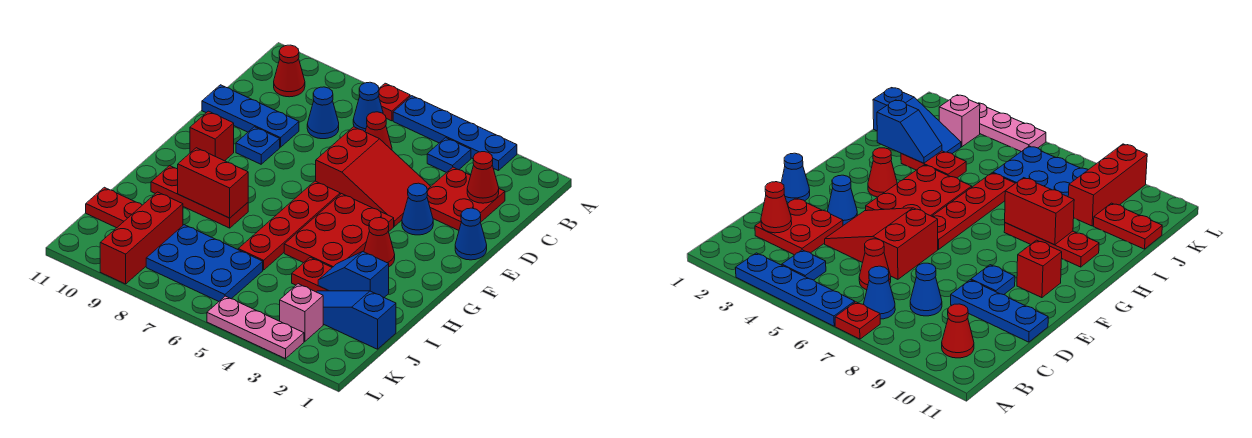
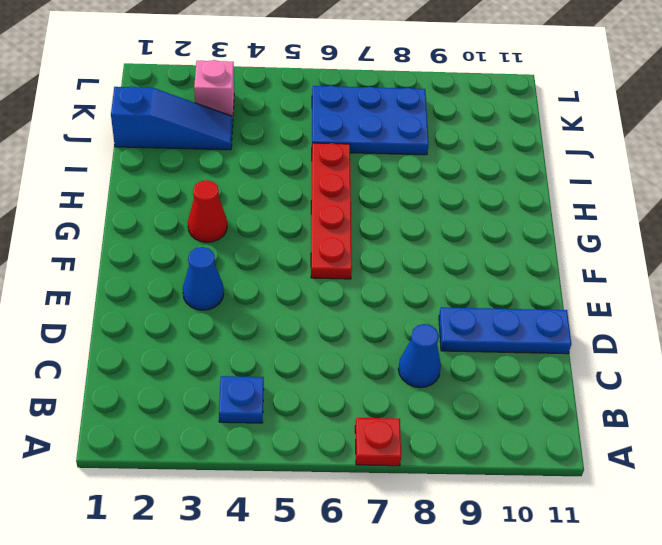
none -> blue 1x4 plate [393,96,517,171]
none -> blue 1x1 cone [353,82,383,132]
none -> red 1x1 cone [274,45,305,97]

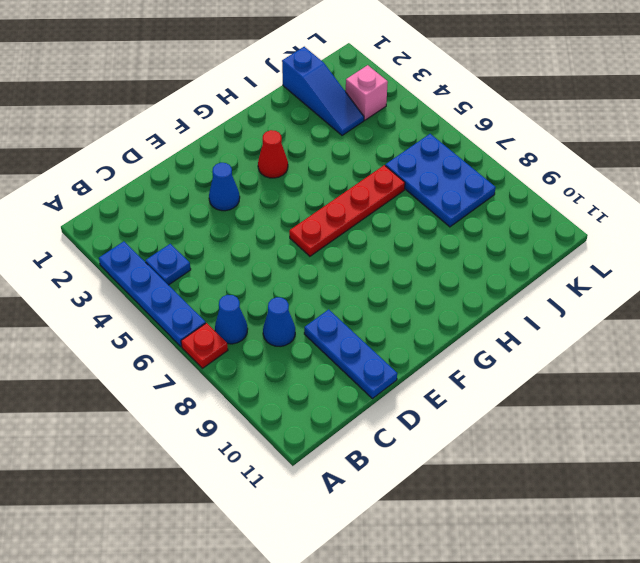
none -> red 1x1 cone [274,45,305,97]
none -> red 2x2 plate [427,167,505,230]
none -> red 1x1 cone [365,112,392,150]

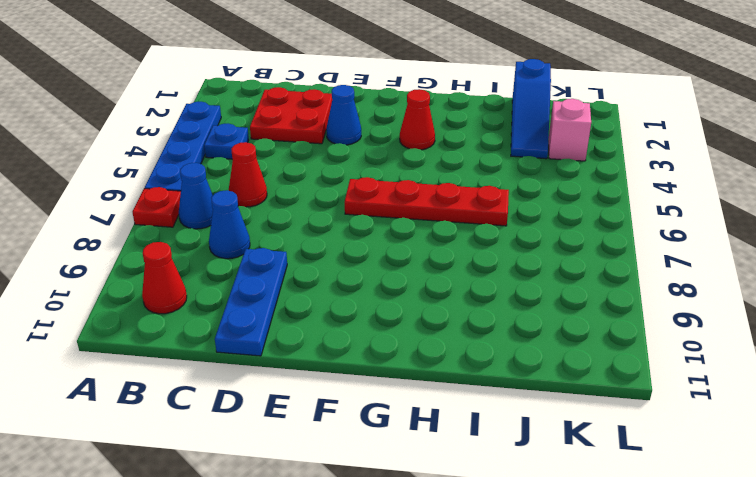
none -> red 2x3 slope [316,127,431,226]
none -> blue 1x1 cone [455,208,487,260]
none -> blue 1x1 plate [236,127,280,164]

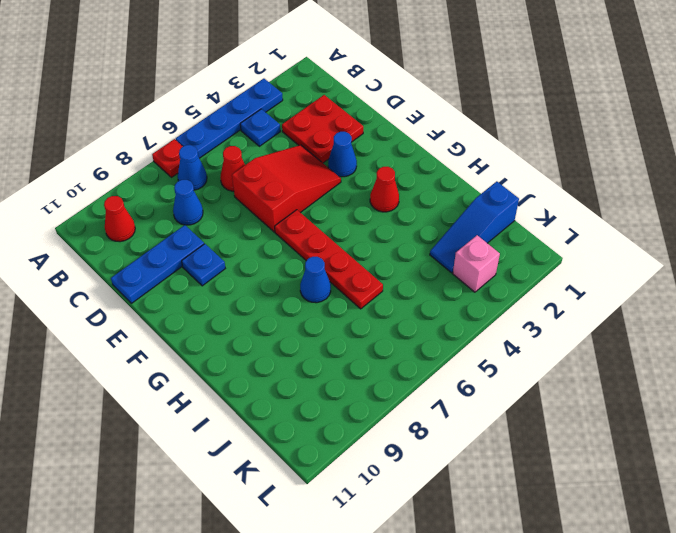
blue 1x1 cone [300,257,331,303] -> blue 1x1 cone moved to [455,208,487,260]
none -> red 2x3 plate [284,194,394,267]
none -> red 1x1 brick [190,111,234,161]
none -> red 1x3 plate [151,166,248,228]

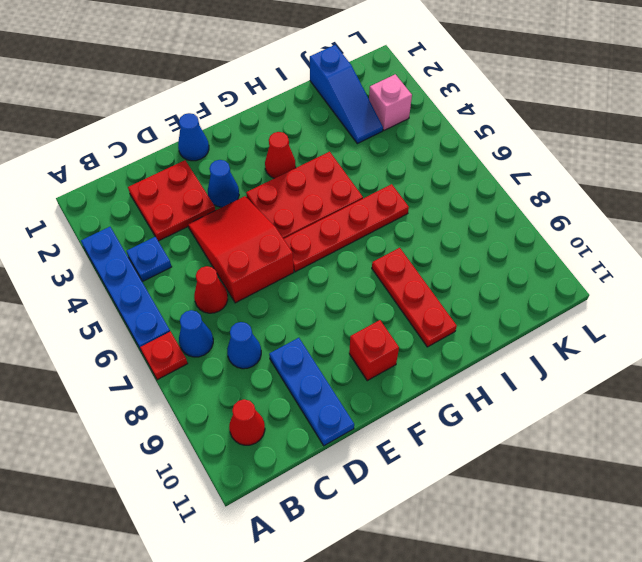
none -> blue 1x1 plate [236,127,280,164]
none -> red 1x2 plate [292,257,332,292]
none -> blue 2x3 plate [146,225,263,301]

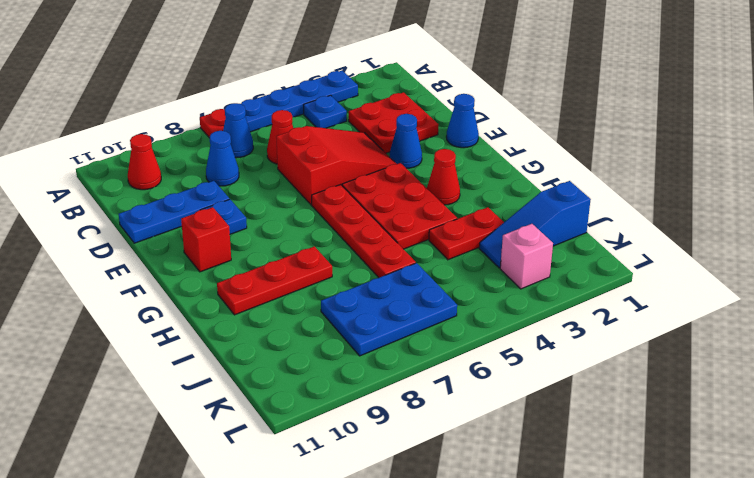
none -> red 1x3 brick [100,192,183,284]
none -> red 1x2 plate [86,187,142,228]
none -> pink 1x3 plate [207,296,304,359]

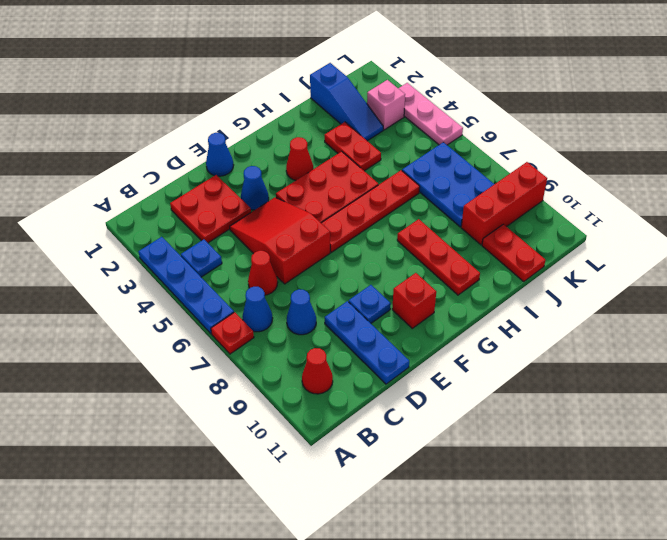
none -> red 1x1 cone [467,152,499,203]
none -> red 1x2 brick [178,148,248,218]
none -> blue 1x2 slope [318,252,389,297]

